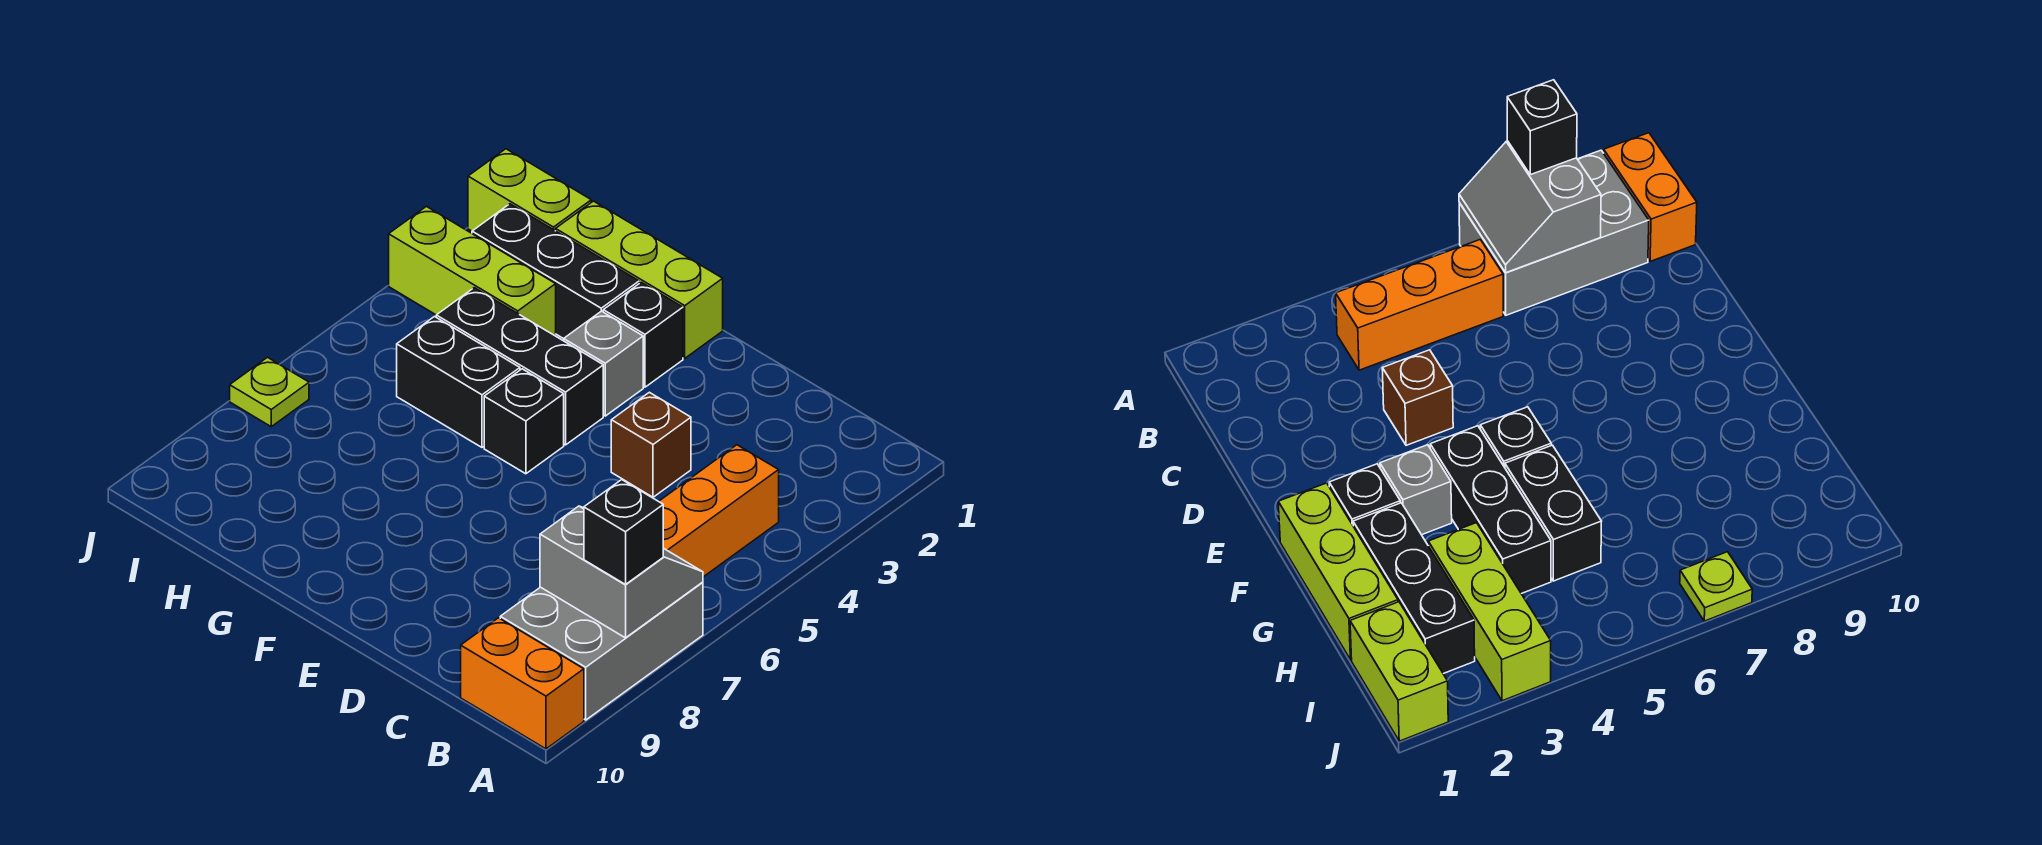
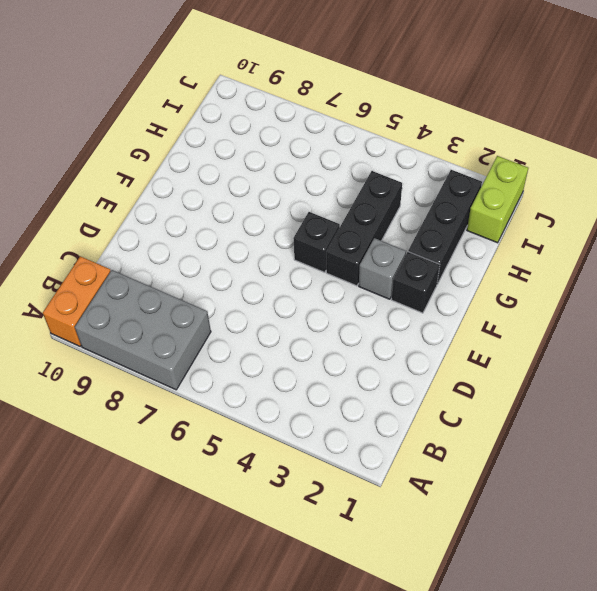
none -> orange 1x3 brick [659,445,779,577]
none -> brown 1x1 brick [611,392,691,497]
none -> lime 1x3 brick [556,201,723,358]

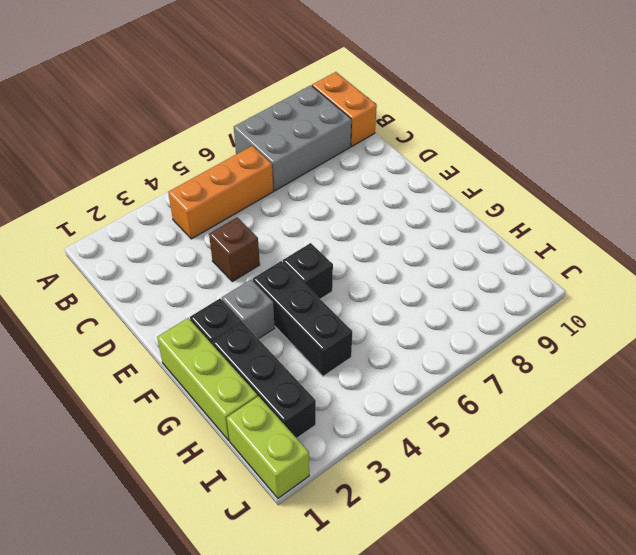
none -> black 1x2 brick [397,317,520,447]
none -> lime 1x3 brick [389,207,556,336]
none -> lime 1x1 plate [230,357,309,427]

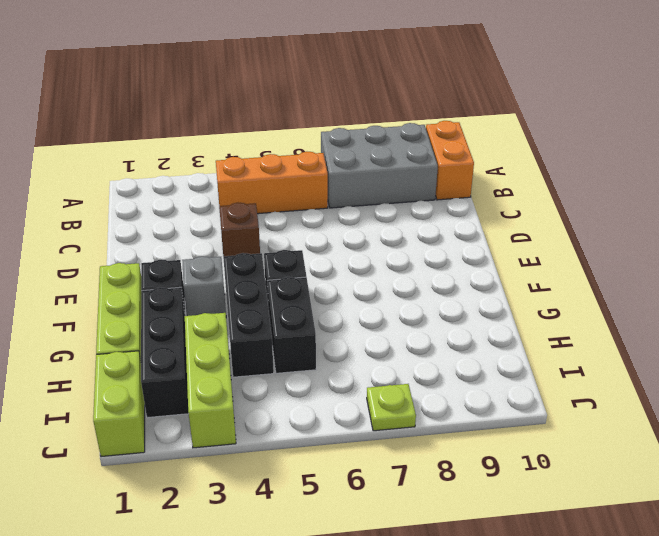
none -> grey 2x2 slope [540,506,703,638]
none -> black 1x1 brick [584,480,663,584]

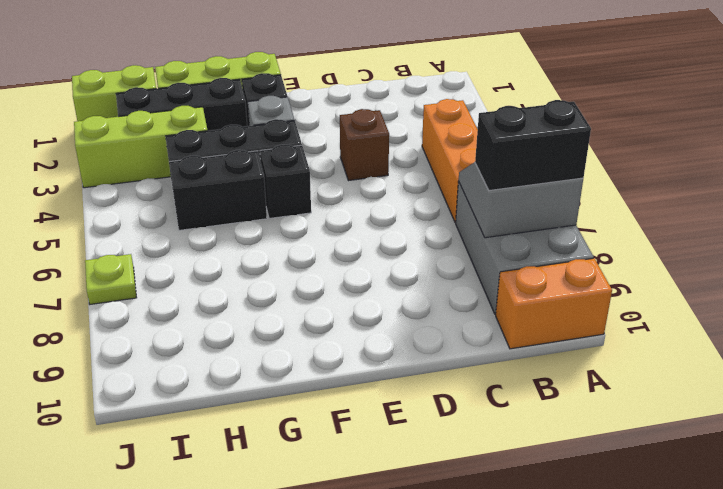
black 1x2 brick [475,100,591,191] -> black 1x1 brick [584,480,663,584]

